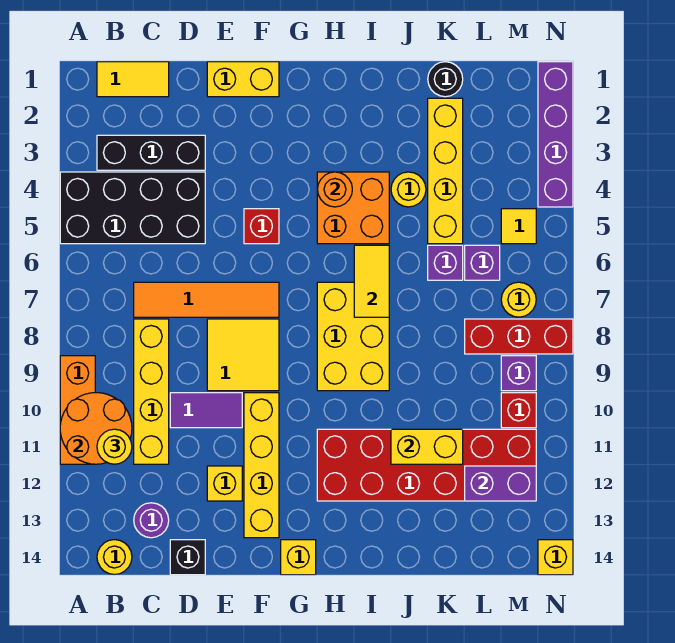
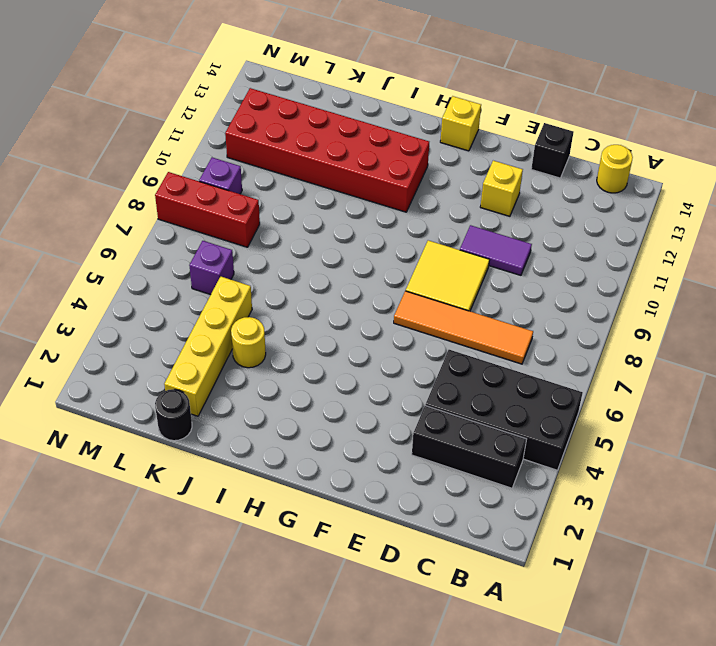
none -> orange 1x3 brick [60,356,95,464]
none -> yellow 1x2 tile [97,62,169,97]
none -> yellow 1x4 brick [134,319,169,464]
none -> purple 1x1 round brick [134,503,169,538]

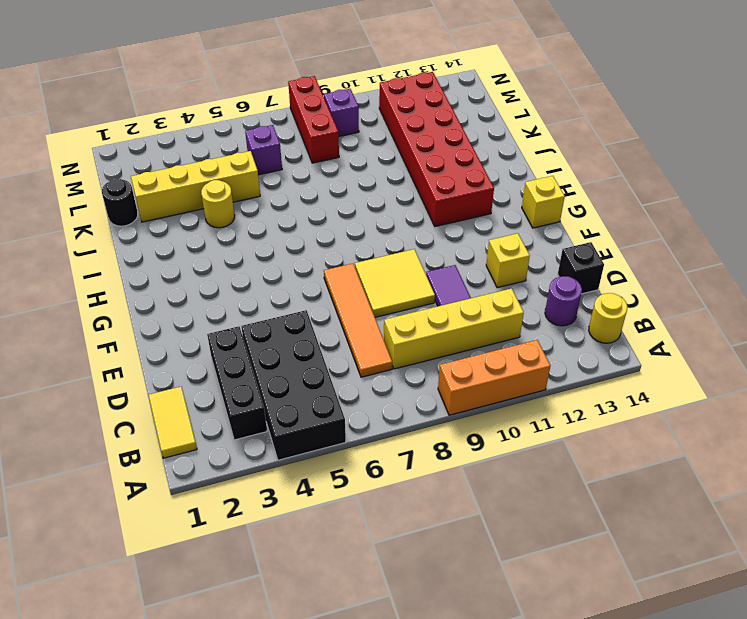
none -> yellow 1x2 brick [207,62,279,97]
none -> red 1x1 brick [244,209,279,244]
none -> yellow 1x4 brick [244,393,279,538]
none -> orange 2x2 brick [317,172,389,244]

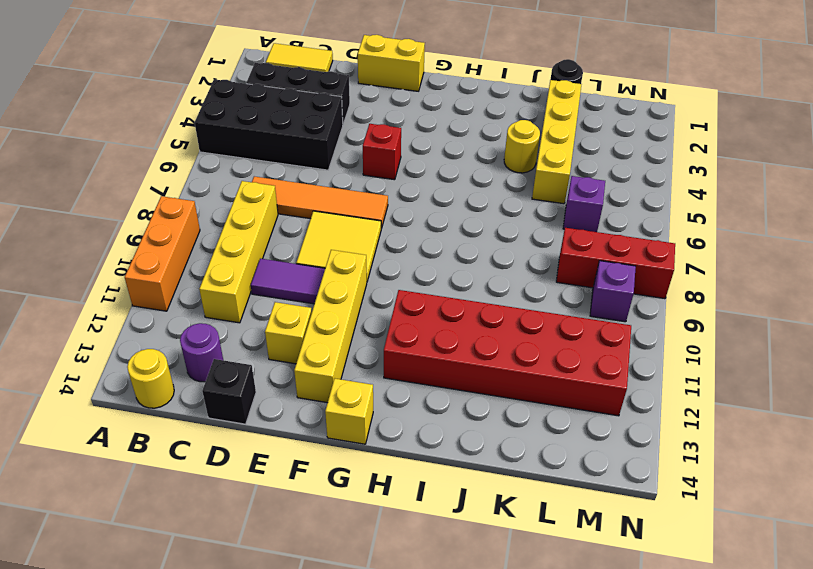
none -> orange 2x2 brick [317,172,389,244]
none -> yellow 2x3 brick [317,282,389,391]
none -> purple 1x1 brick [428,245,463,280]
none -> yellow 1x1 tile [501,209,536,244]

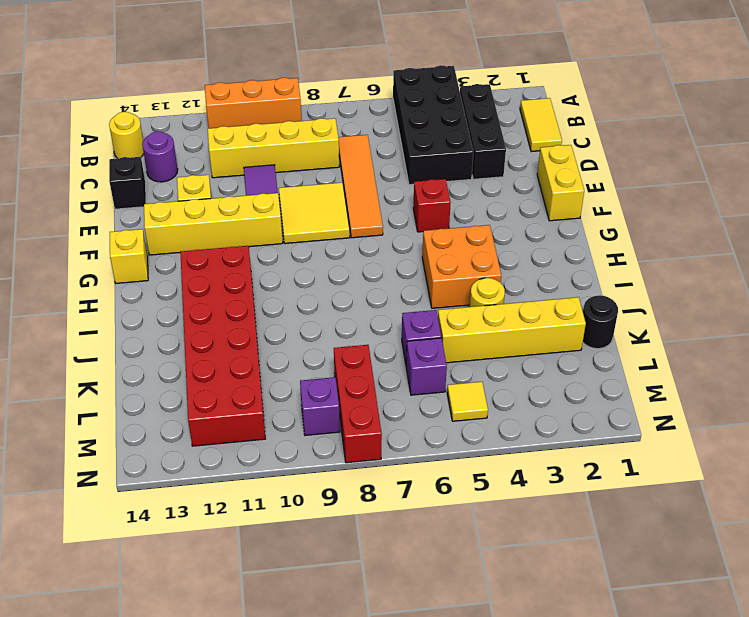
none -> yellow 2x3 brick [317,282,389,391]
none -> yellow 1x1 round brick [501,282,536,317]
none -> red 1x1 brick [501,393,536,428]
none -> purple 1x4 brick [538,62,573,207]

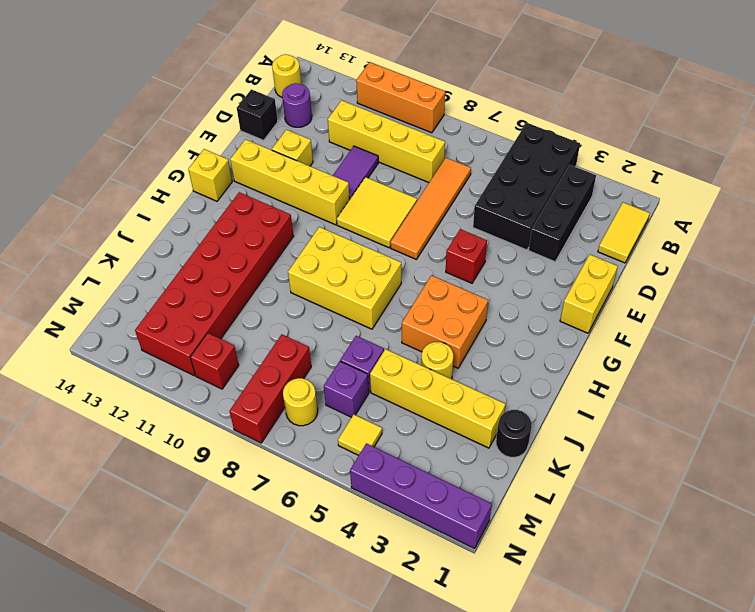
none -> purple 1x1 brick [501,356,536,391]
none -> yellow 1x1 brick [538,540,573,575]
none -> orange 2x2 round brick [60,393,132,464]
none -> orange 1x1 round brick [318,172,352,207]

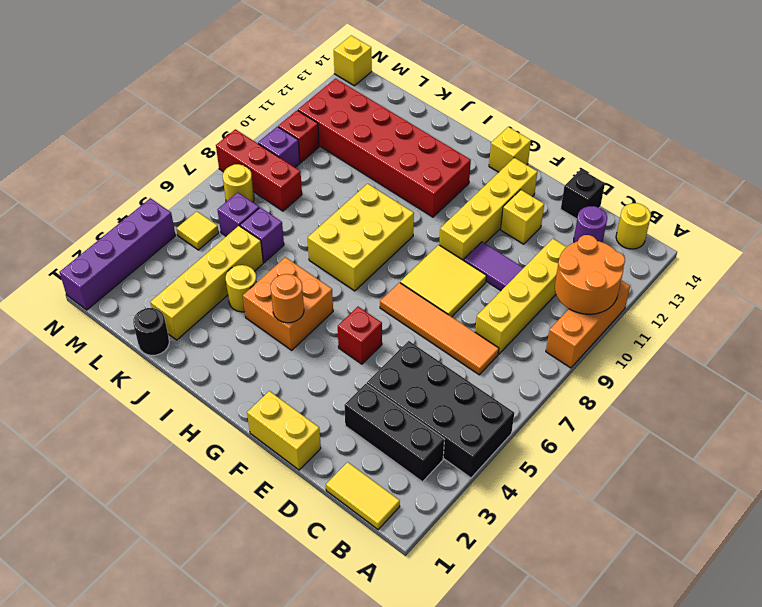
none -> yellow 1x2 tile [354,245,389,317]
none -> yellow 1x2 brick [391,429,463,464]
none -> purple 1x2 brick [465,466,536,501]
none -> yellow 1x1 round brick [97,429,132,464]

